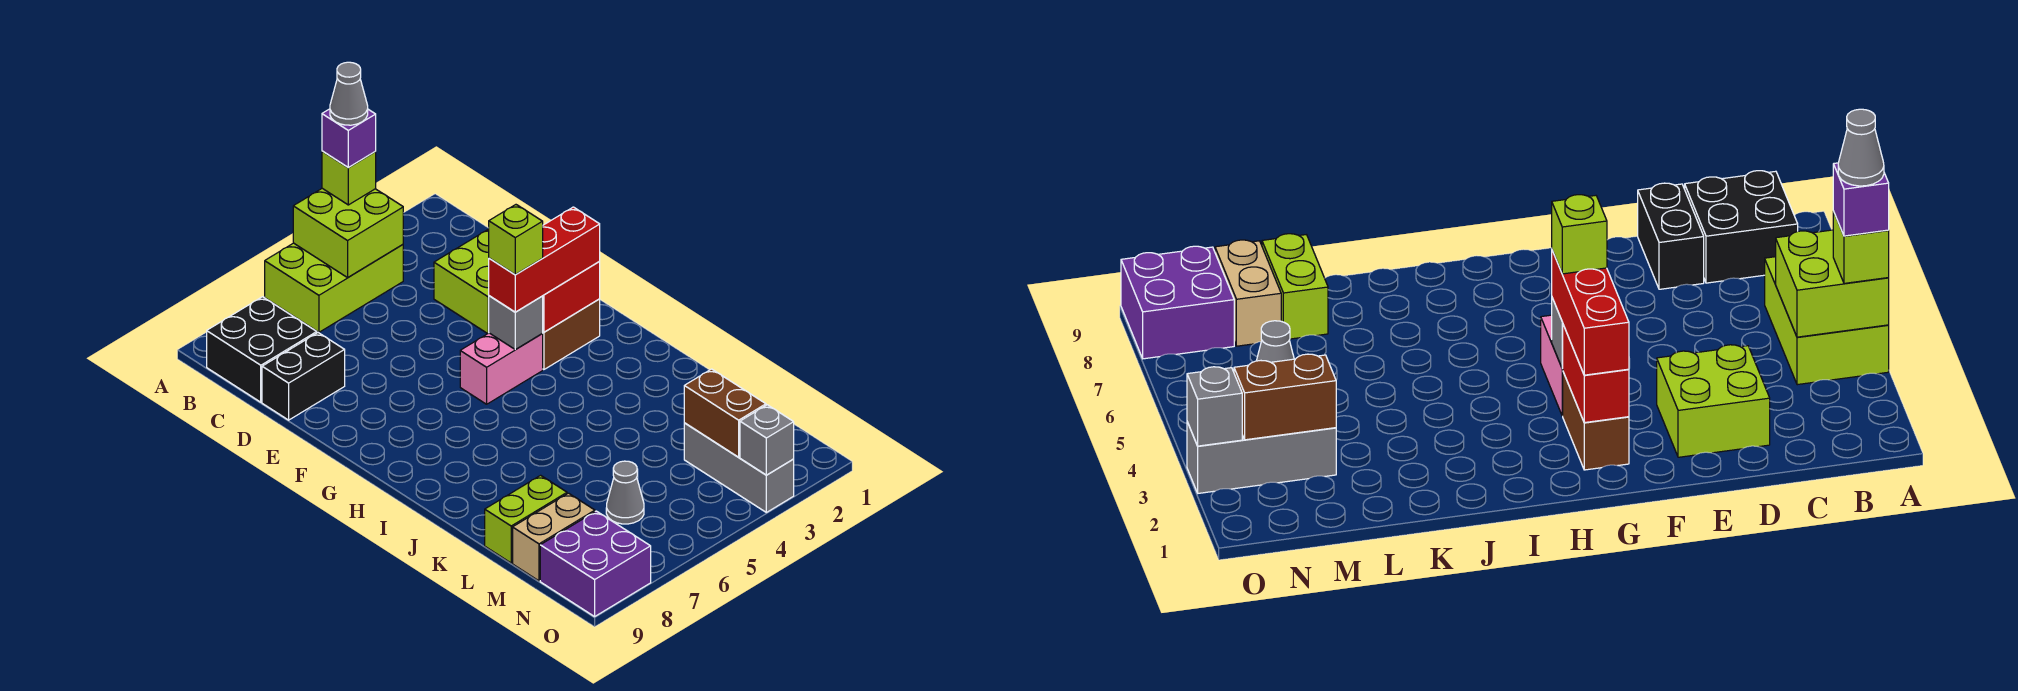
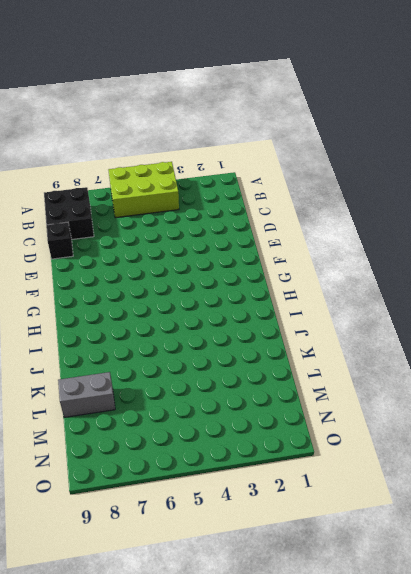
black 1x1 brick [46,222,73,259] -> black 1x2 brick [262,333,345,420]
grey 1x2 brick [58,372,115,417] -> lime 1x2 brick [485,475,567,563]
none -> lime 2x2 brick [434,229,489,334]
none -> brown 1x2 brick [542,299,600,370]
none -> pink 1x2 brick [460,333,543,404]

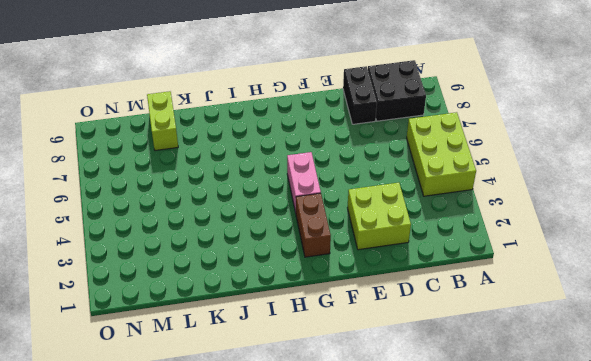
none -> grey 1x3 brick [684,423,794,512]
none -> grey 1x1 cone [606,461,644,524]
none -> tan 1x2 brick [513,493,595,581]

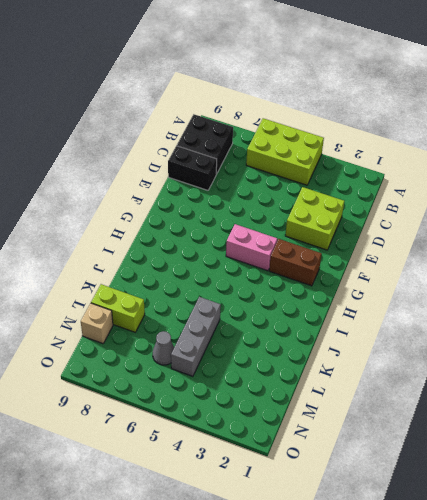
grey 1x3 brick [171,297,221,376] -> grey 1x3 brick moved to [684,423,794,512]
tan 1x1 brick [81,303,113,344] -> tan 1x2 brick [513,493,595,581]
none -> purple 2x2 brick [540,511,651,617]
none -> lime 2x2 brick [293,188,403,278]
none -> red 1x2 brick [543,261,600,332]

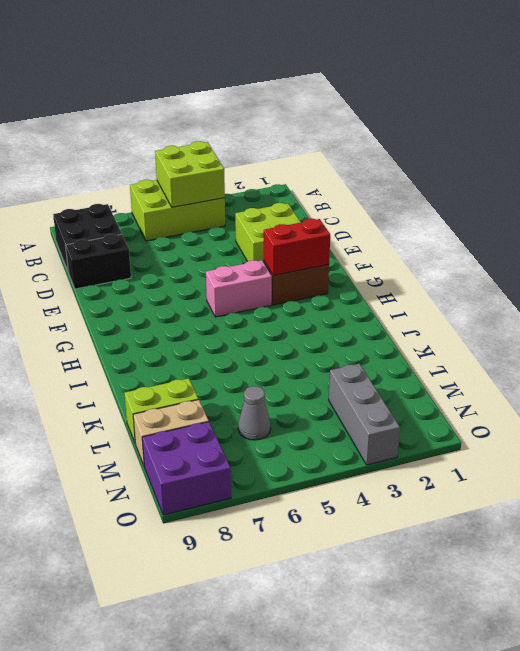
none -> grey 1x1 brick [489,296,543,350]
none -> brown 1x2 brick [684,369,766,457]
none -> grey 1x1 brick [740,405,794,475]

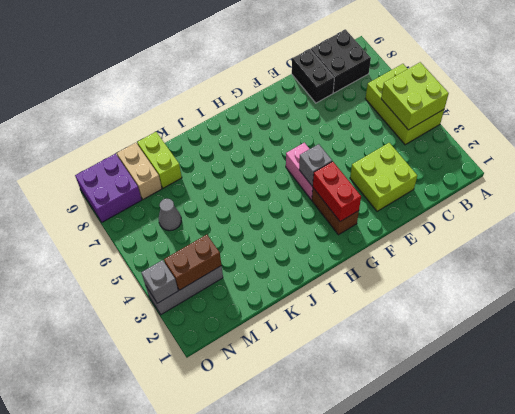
none -> lime 1x1 brick [322,151,376,205]
none -> red 1x3 brick [489,207,600,312]
none -> purple 1x1 brick [322,109,376,168]

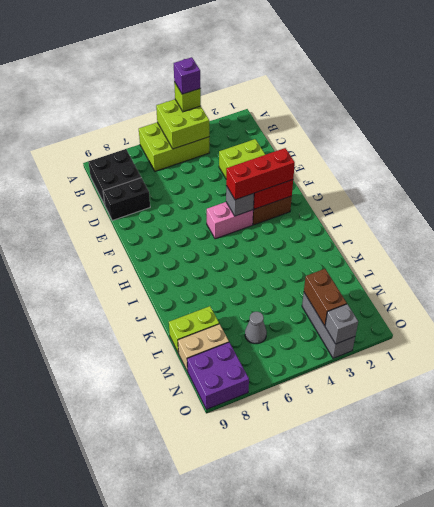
none -> lime 1x1 brick [489,205,543,274]
none -> grey 1x1 cone [330,62,368,125]

